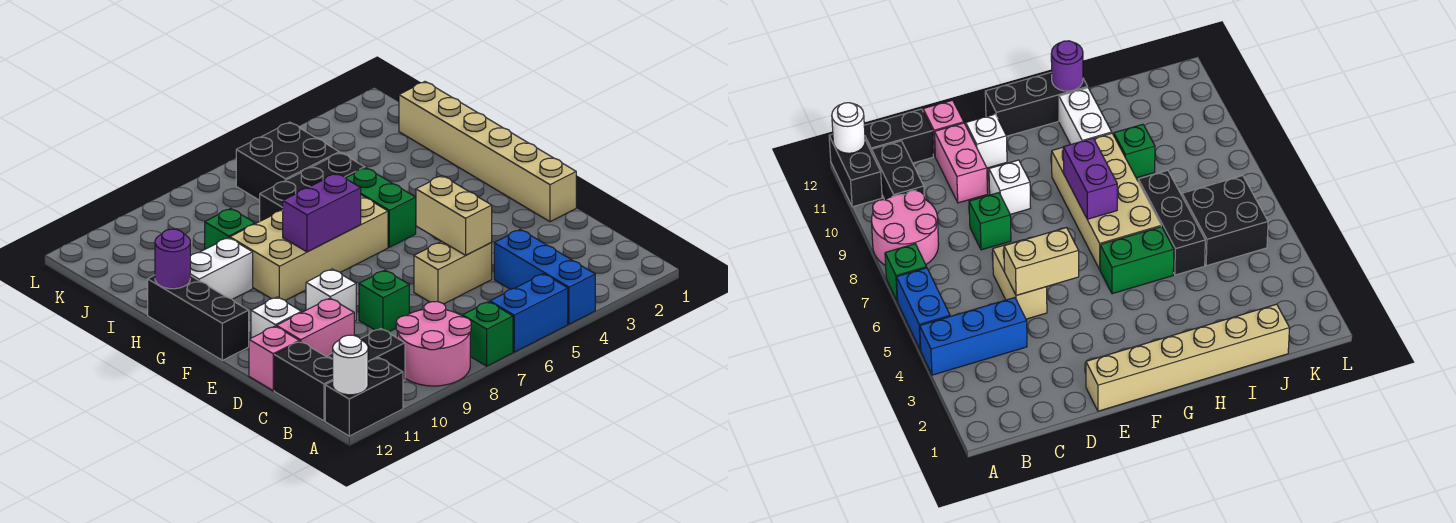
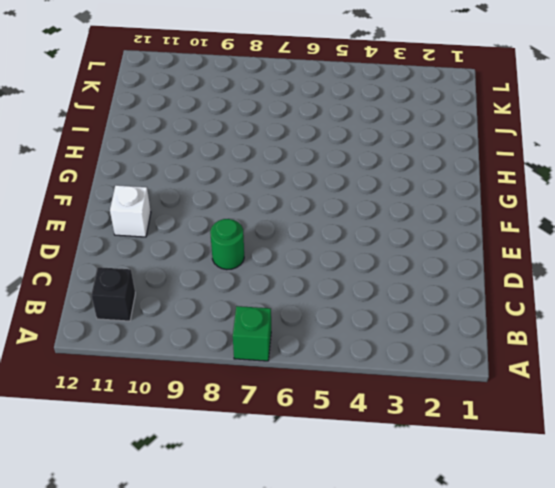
black 1x1 brick [91,267,135,321] -> black 1x2 brick [327,329,405,381]
green 1x1 round brick [210,219,244,270] -> green 1x1 brick [359,270,409,332]
none -> blue 1x3 brick [494,229,595,324]
none -> blue 1x2 brick [490,274,568,352]
none -> pink 2x2 round brick [396,302,471,386]

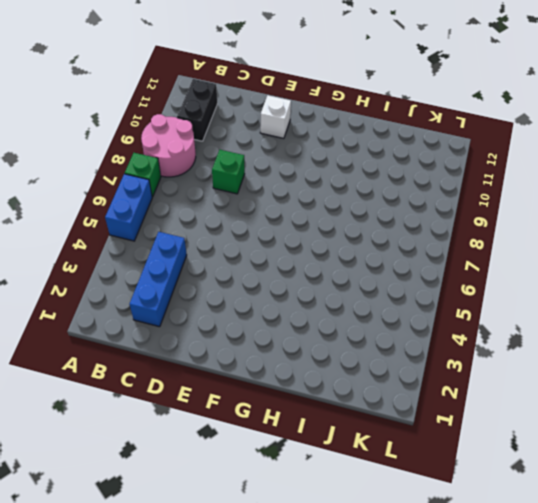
blue 1x3 brick [129,232,187,327] -> blue 1x3 brick turned to [494,229,595,324]
none -> black 1x2 brick [325,358,403,436]
none -> black 1x2 brick [274,341,333,421]
none -> tan 1x2 brick [414,241,492,304]

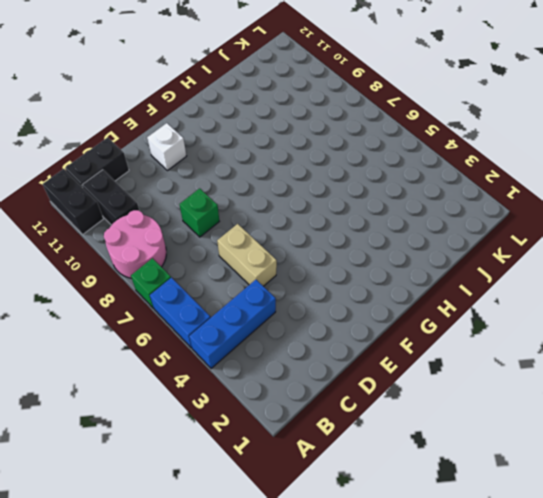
none -> pink 1x2 brick [277,298,354,357]
none -> pink 1x1 brick [249,326,299,391]
none -> tan 1x6 brick [399,82,576,222]

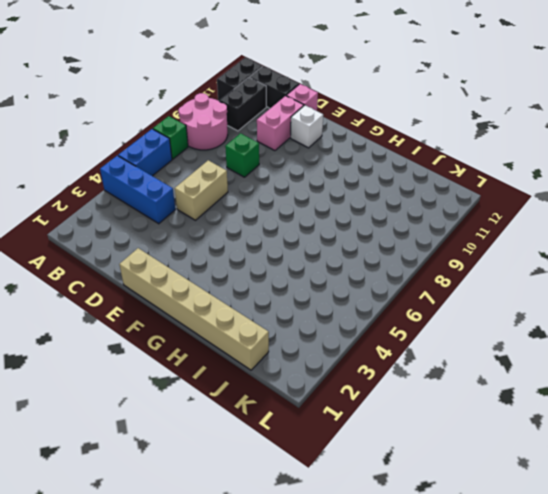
none -> white 1x1 brick [306,269,356,321]
none -> black 1x3 brick [148,275,249,360]
none -> green 1x2 brick [346,168,416,247]

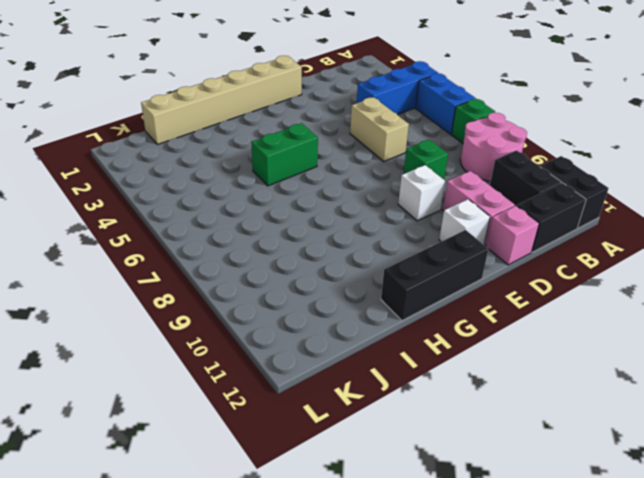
none -> tan 2x4 brick [230,195,388,300]
none -> white 1x2 brick [190,238,253,299]
none -> black 1x3 brick [260,153,365,221]

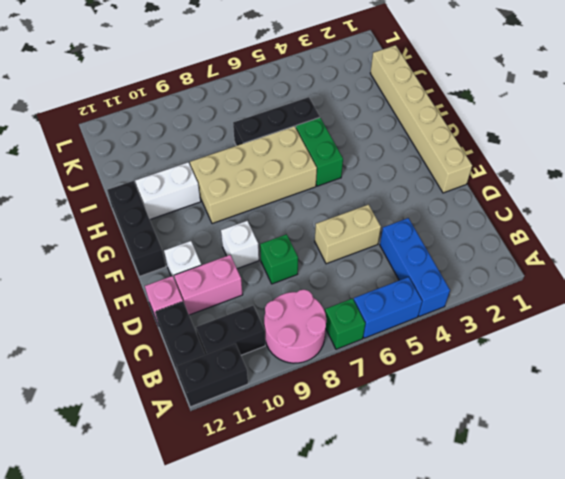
none -> green 1x1 brick [205,208,255,249]
none -> black 2x2 brick [236,122,339,200]
none -> white 1x1 round brick [333,335,368,395]

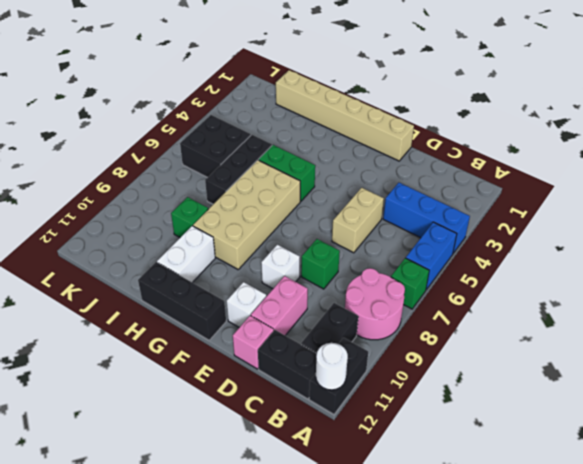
none -> tan 1x2 brick [416,176,492,255]
none -> purple 1x2 brick [283,173,361,252]
none -> purple 1x1 round brick [155,229,190,289]

